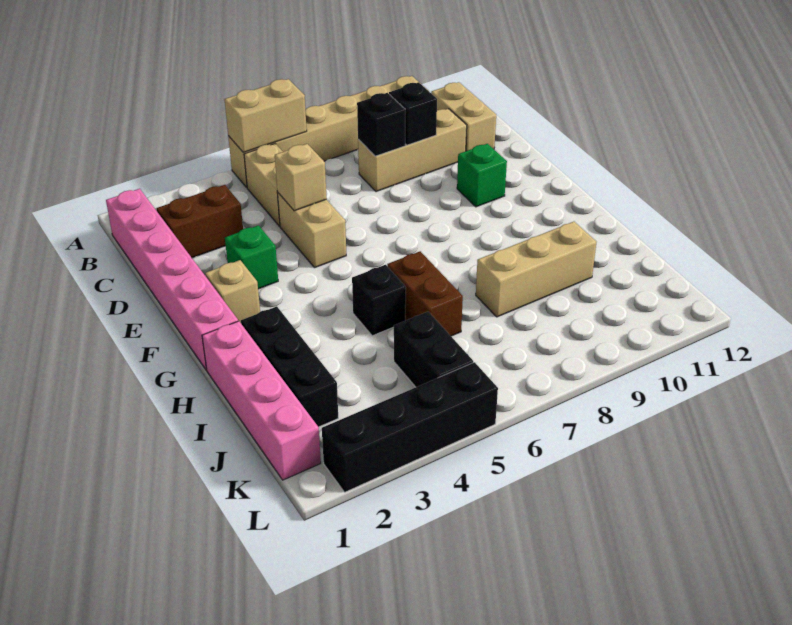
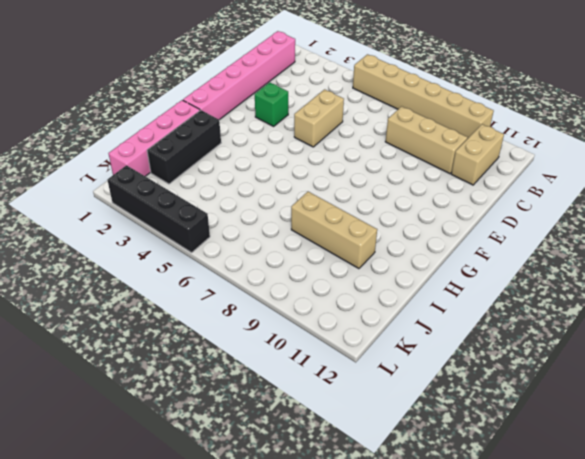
none -> tan 1x2 brick [244,144,283,226]
none -> brown 1x2 brick [157,185,243,258]
none -> green 1x1 brick [457,144,507,207]

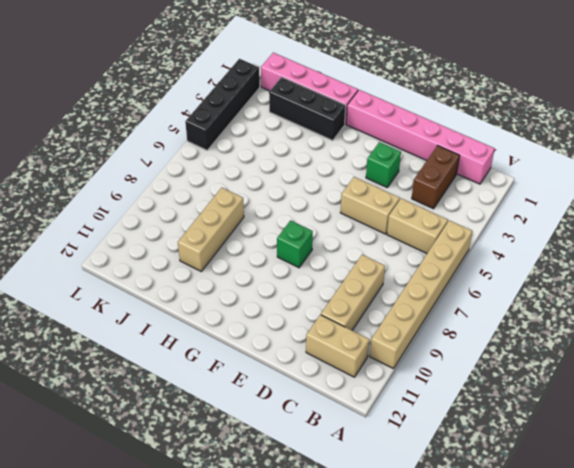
green 1x1 brick [277,220,313,268] -> green 1x1 brick moved to [457,144,507,207]
none -> tan 1x1 brick [205,260,260,323]
none -> black 1x1 brick [352,265,406,336]
none -> brown 1x2 brick [387,251,463,336]

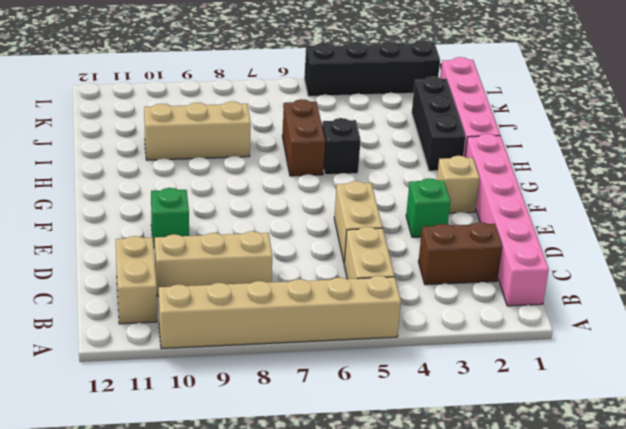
none -> black 1x2 brick [394,312,473,387]
none -> tan 1x2 brick [224,79,307,152]
none -> black 1x1 brick [357,93,405,156]

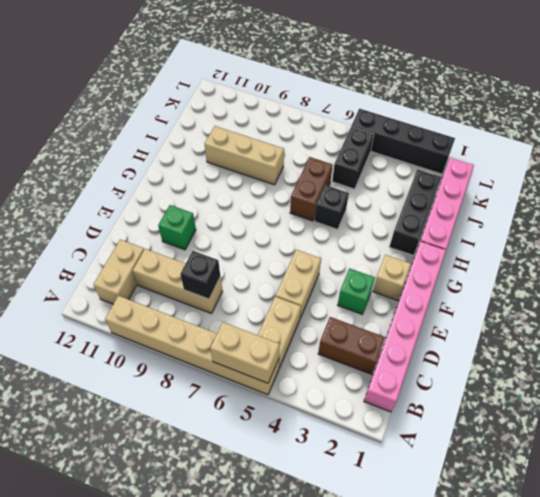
none -> black 1x1 brick [389,82,437,145]
none -> tan 1x1 brick [275,144,327,211]

